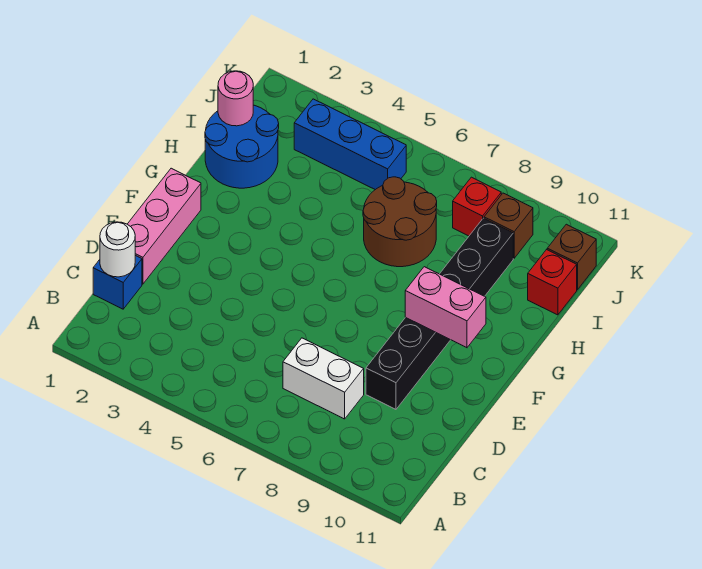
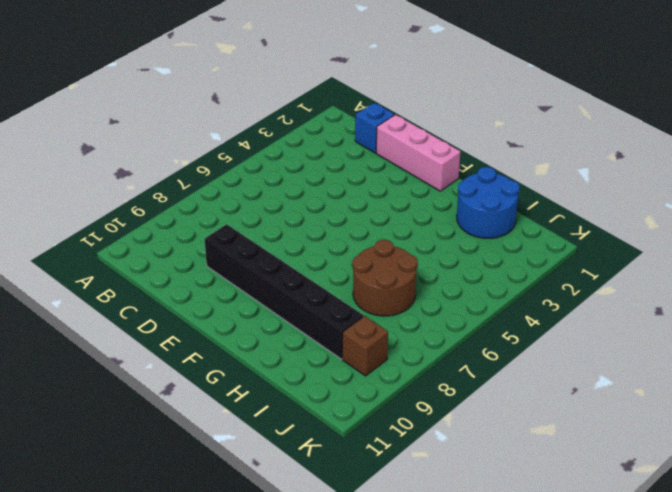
none -> white 1x2 brick [283,338,364,419]
none -> red 1x1 brick [528,250,577,315]
none -> blue 1x3 brick [294,99,406,190]

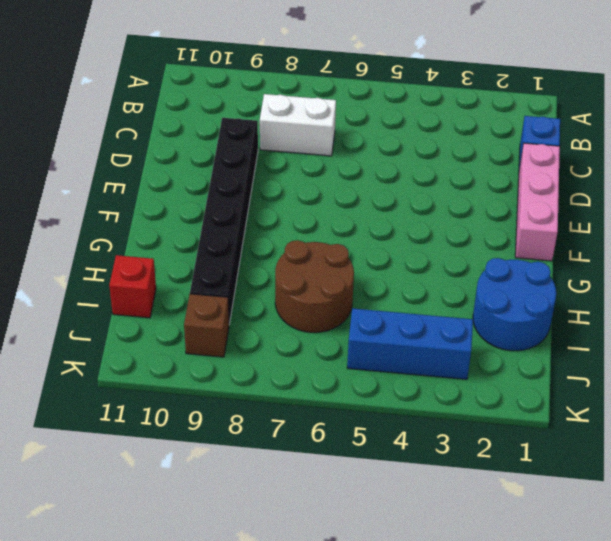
none -> red 1x1 brick [453,177,501,236]
none -> brown 1x1 brick [547,224,596,290]
none -> white 1x1 round brick [100,222,135,277]

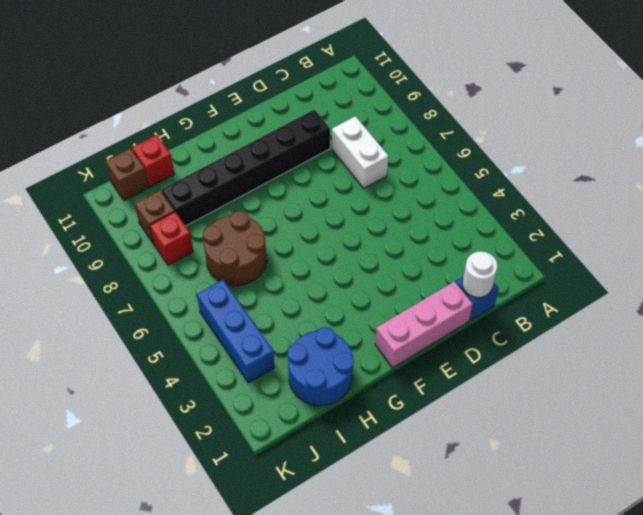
none -> pink 1x2 brick [405,267,486,348]
none -> pink 1x1 round brick [218,71,253,126]

